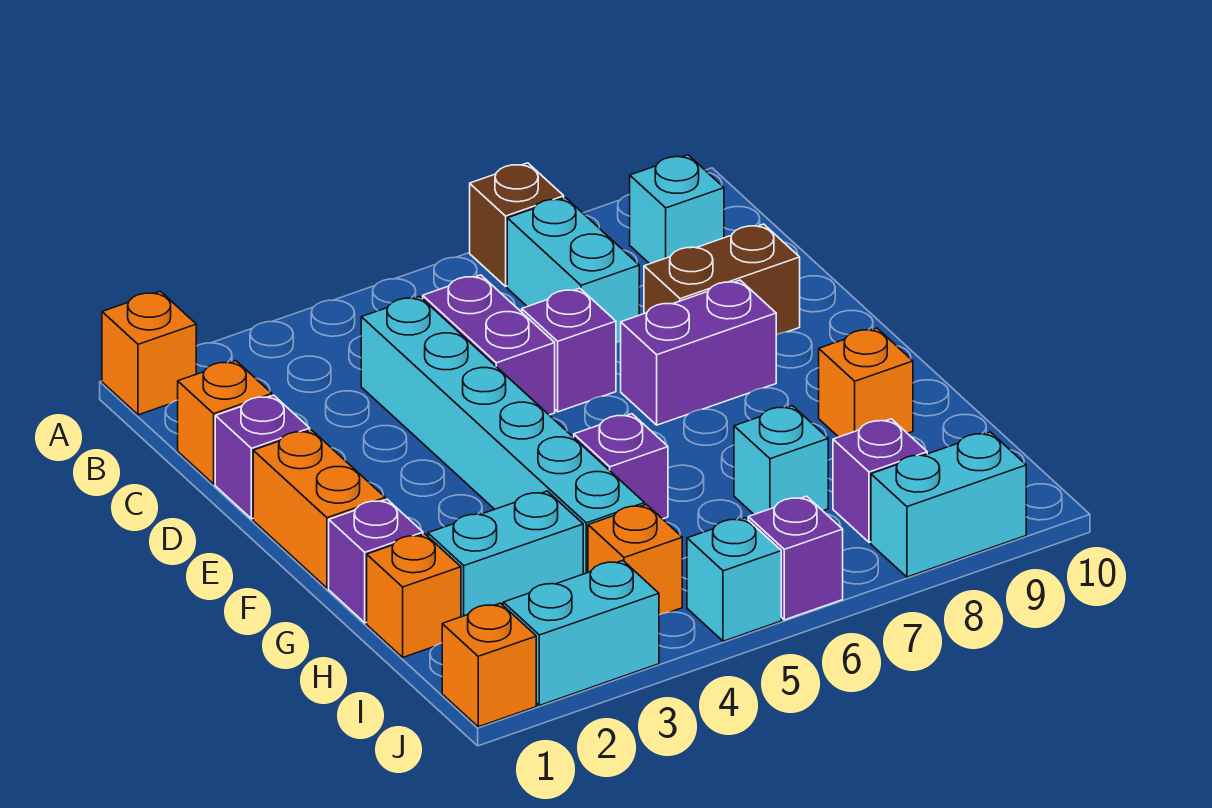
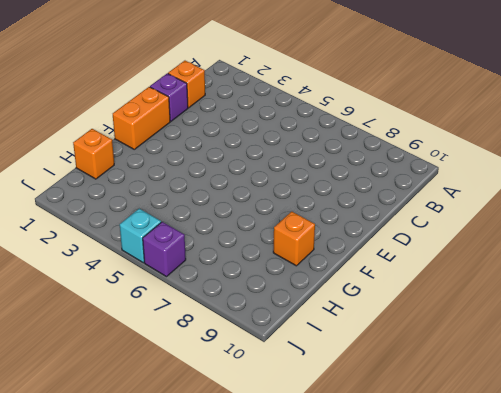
none -> orange 1x1 brick [102,291,196,415]
none -> brown 1x1 brick [470,163,564,286]
none -> cyan 1x2 brick [507,198,639,343]

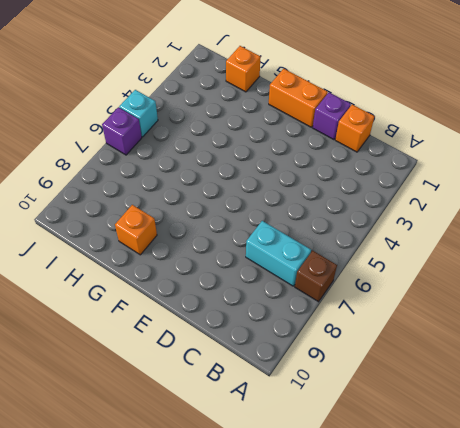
none -> orange 1x1 brick [102,291,196,415]
none -> cyan 1x1 brick [630,155,724,264]
none -> cyan 1x6 brick [361,296,645,574]

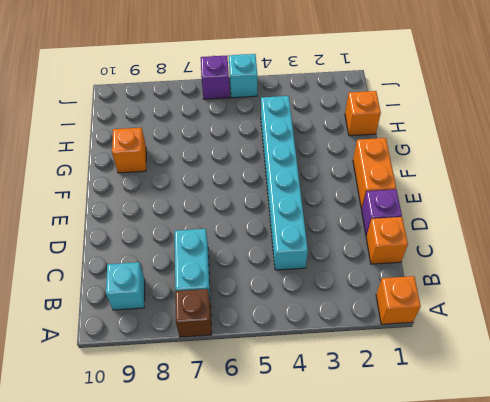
none -> purple 1x2 brick [423,275,555,415]
none -> purple 1x1 brick [522,288,616,412]
none -> brown 1x2 brick [644,224,800,335]

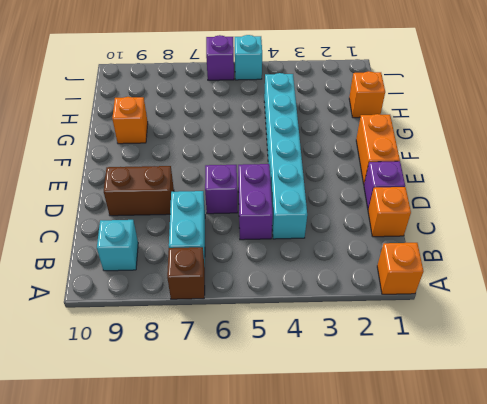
none -> purple 1x2 brick [621,280,776,425]
none -> purple 1x1 brick [329,499,423,623]
none -> purple 1x1 brick [574,414,668,519]

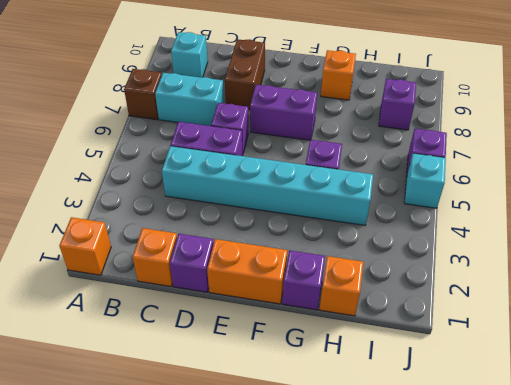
purple 1x2 brick [250,85,317,140] -> purple 1x2 brick turned to [621,280,776,425]
none -> cyan 1x2 brick [428,491,583,617]
none -> cyan 1x1 brick [734,406,828,514]
none -> orange 1x1 brick [588,504,682,615]

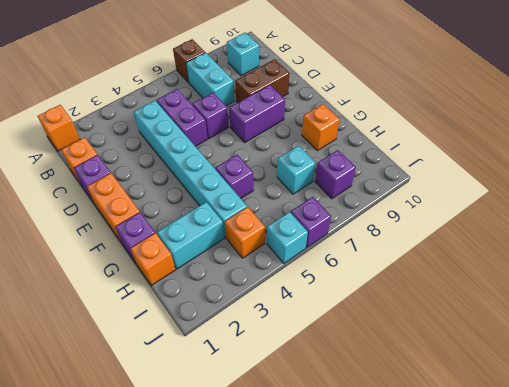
none -> orange 1x1 brick [442,603,536,727]
none -> cyan 1x2 brick [503,561,659,705]
none -> cyan 1x2 brick [871,432,1026,577]

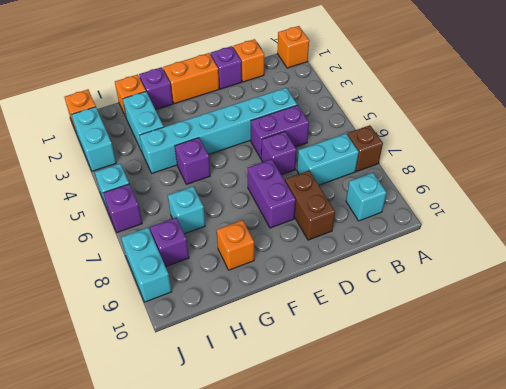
none -> orange 1x1 brick [588,504,682,615]

